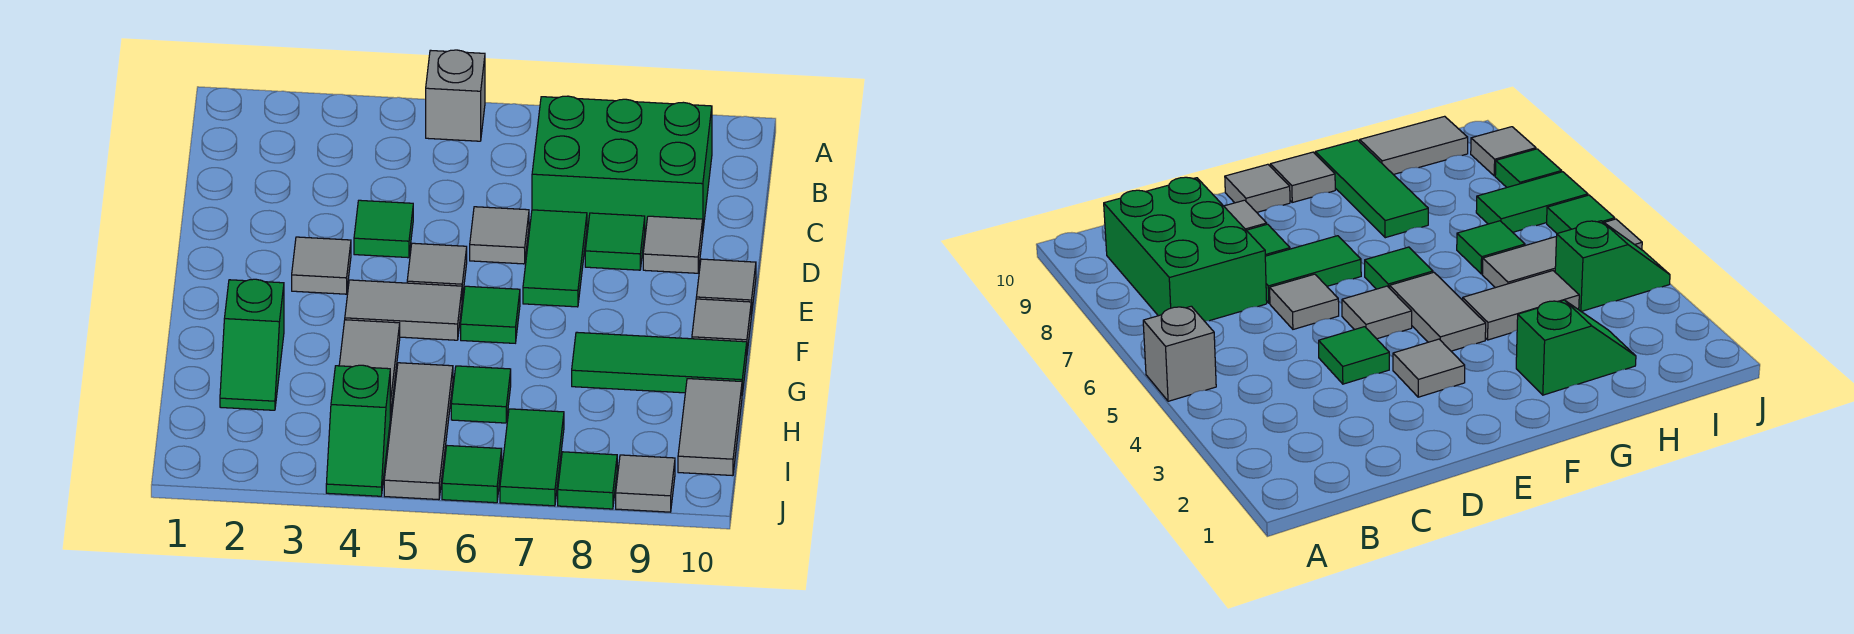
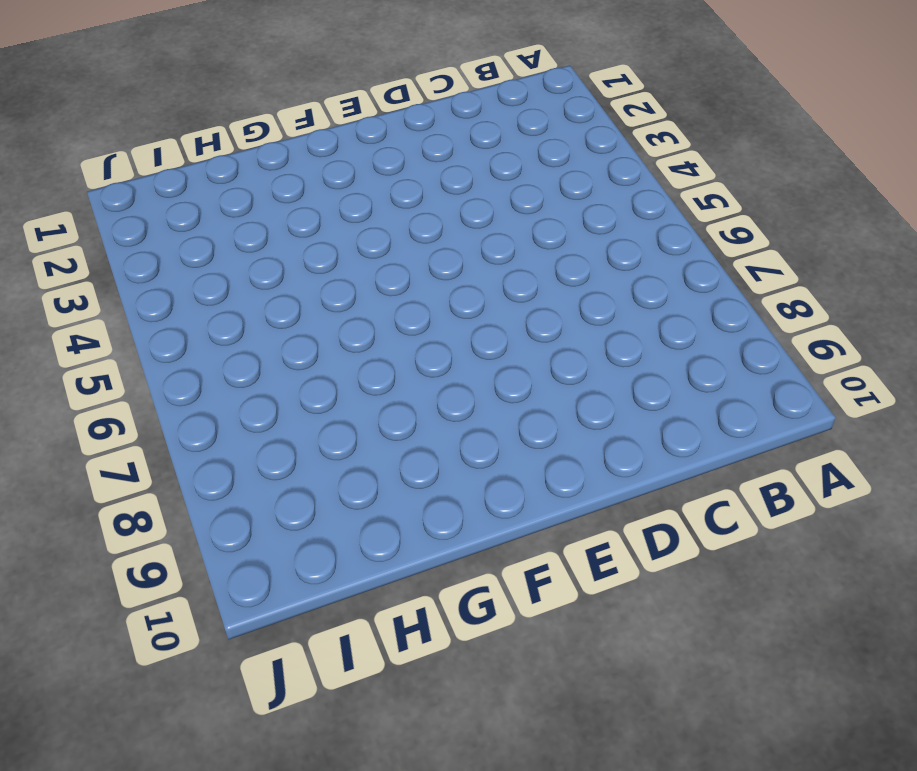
none -> grey 1x1 brick [426,50,485,141]
none -> green 2x3 brick [532,96,712,230]
none -> green 1x1 tile [354,200,413,258]

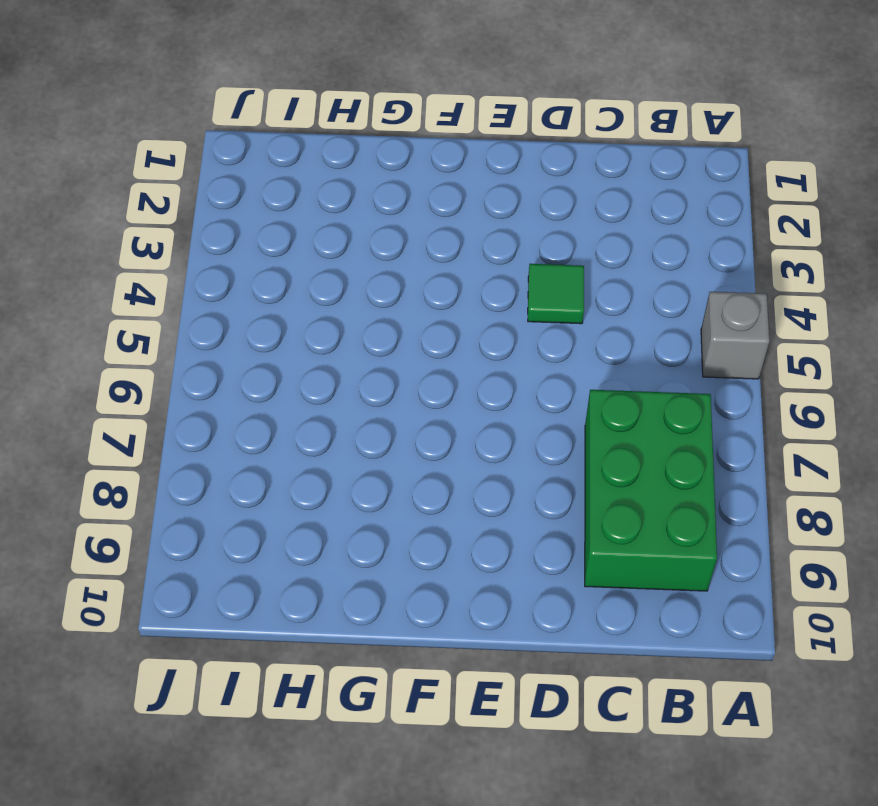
none -> grey 1x1 tile [470,207,529,264]
none -> green 1x2 tile [523,210,587,307]
none -> green 1x1 tile [585,213,645,270]

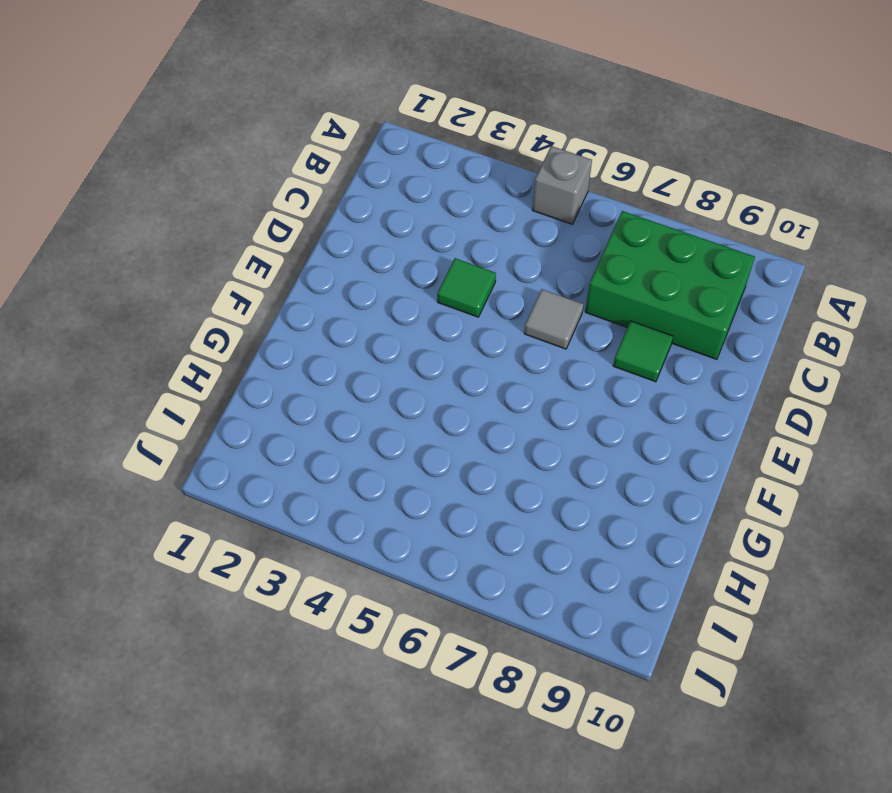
none -> green 1x2 tile [523,210,587,307]
none -> grey 1x1 tile [643,216,703,273]
none -> grey 1x1 tile [292,237,351,294]

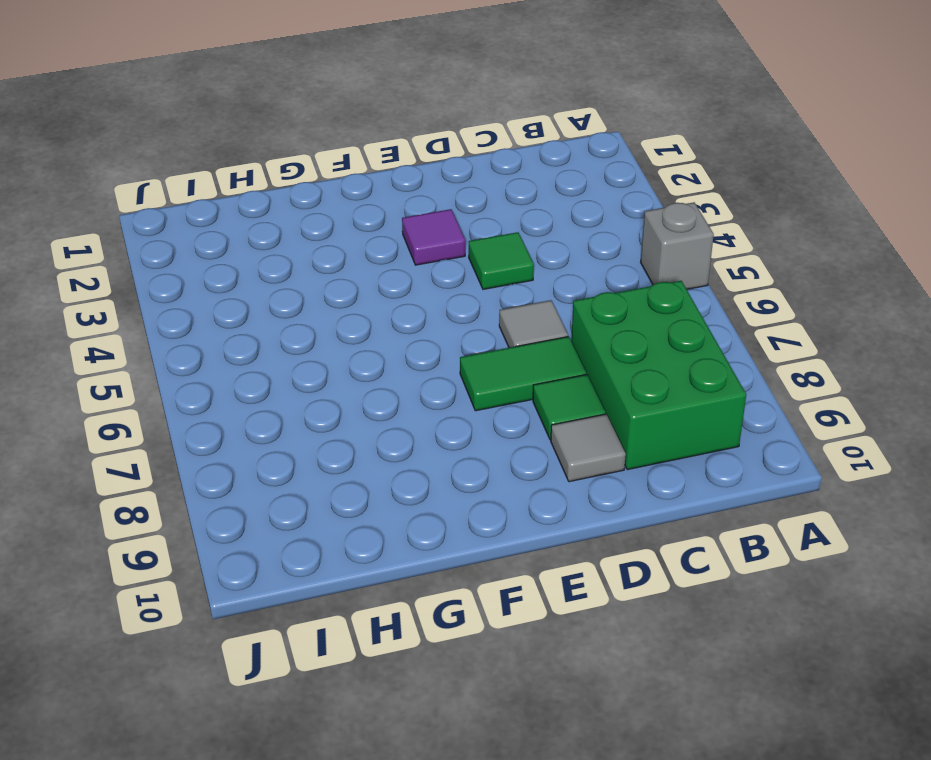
purple 1x1 tile [402,209,465,265] -> grey 1x1 tile [292,237,351,294]
none -> grey 1x1 tile [407,243,467,299]
none -> grey 1x1 tile [696,259,756,316]
none -> grey 1x2 tile [345,280,462,340]

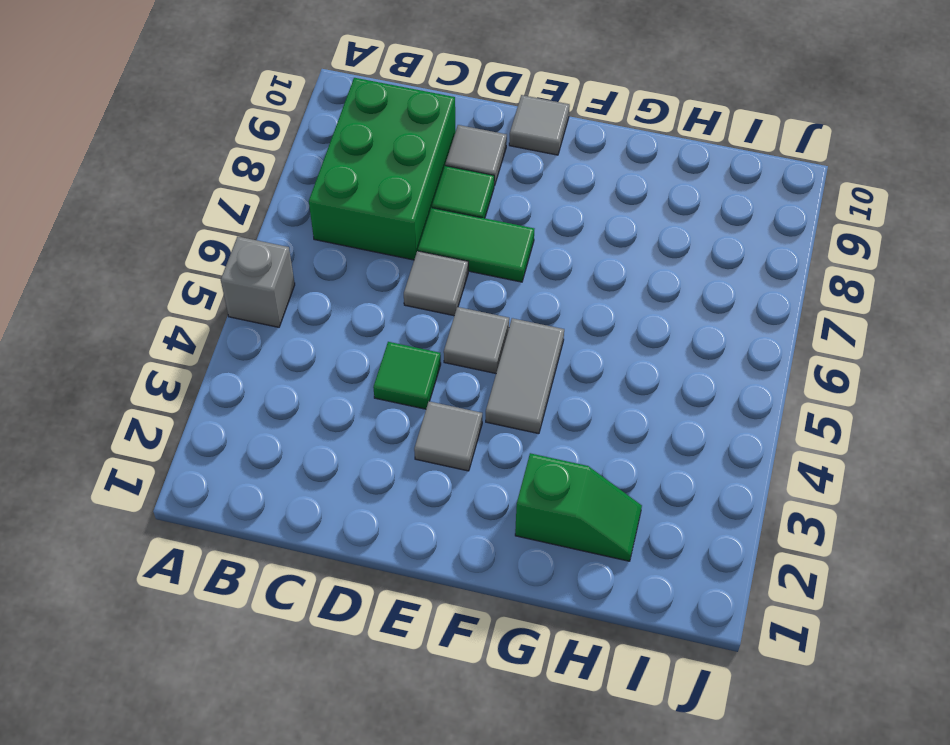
none -> green 1x1 tile [461,286,520,343]
none -> grey 1x1 tile [692,299,751,351]
none -> grey 1x2 tile [339,320,400,416]

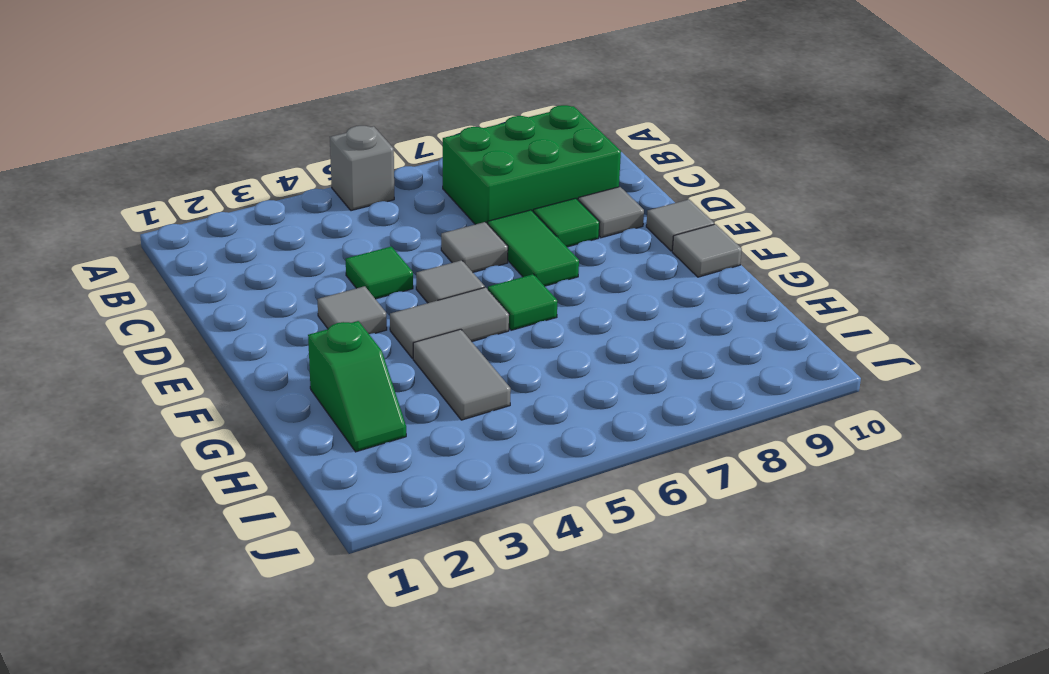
none -> green 1x3 tile [572,332,747,394]
none -> grey 1x3 tile [384,363,453,500]
none -> green 1x1 tile [451,366,511,423]

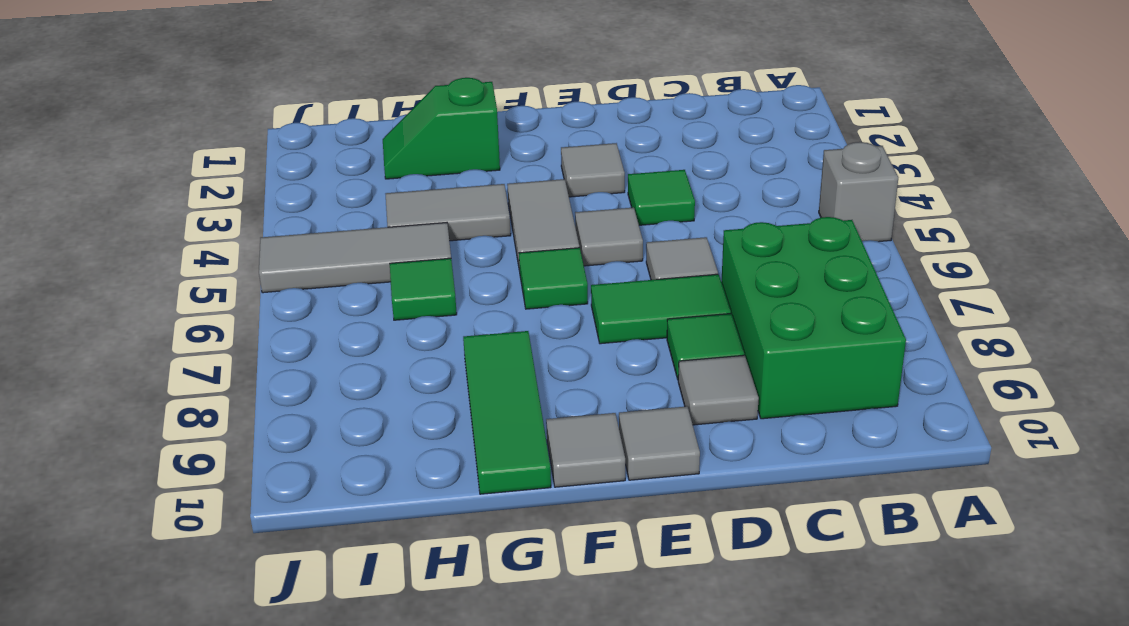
none -> grey 1x2 tile [678,379,742,476]
none -> green 1x2 slope [326,365,390,496]
none -> green 1x2 tile [500,409,564,506]

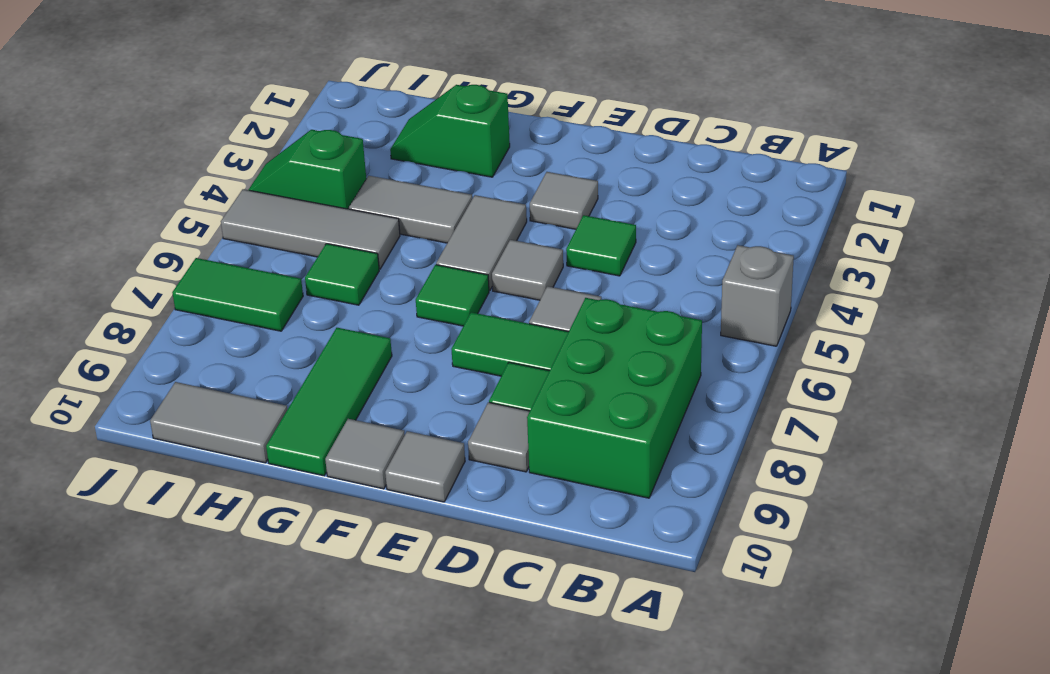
none -> green 1x1 tile [442,446,502,503]
none -> green 1x1 tile [558,452,617,509]
none -> grey 1x1 tile [616,455,675,512]

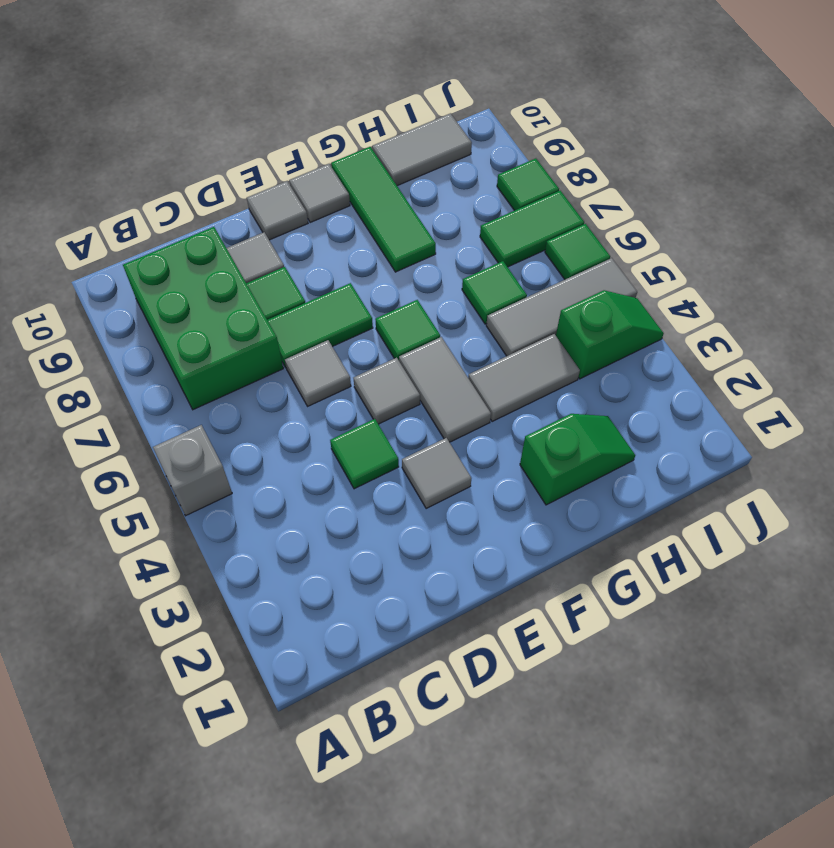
none -> grey 1x1 tile [616,455,675,512]

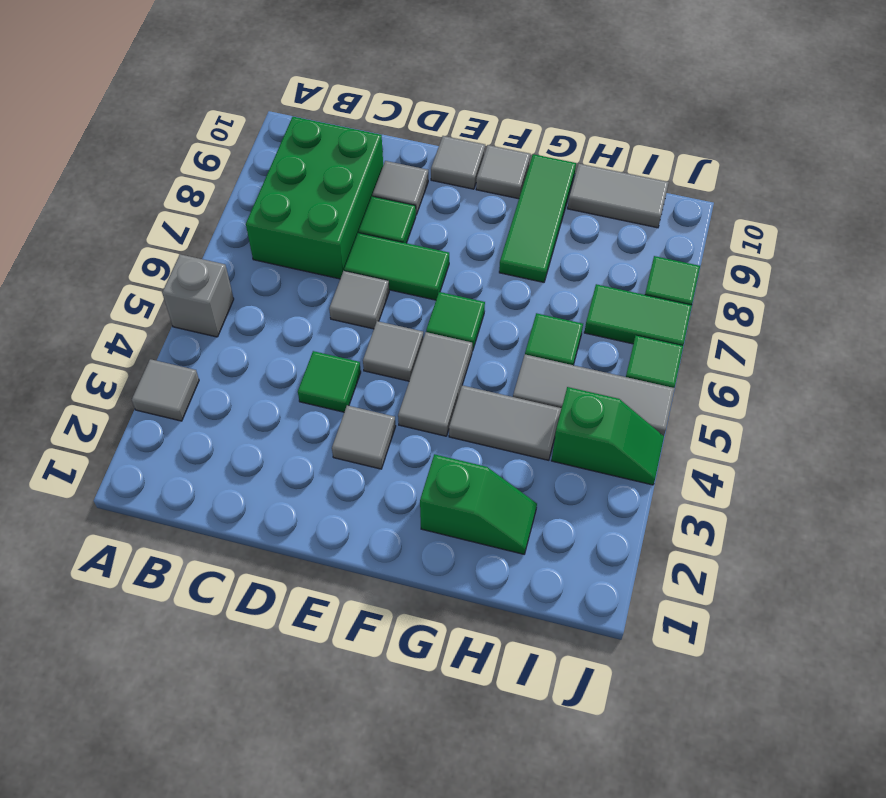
grey 1x1 tile [132,359,199,421] -> grey 1x1 tile moved to [616,455,675,512]

